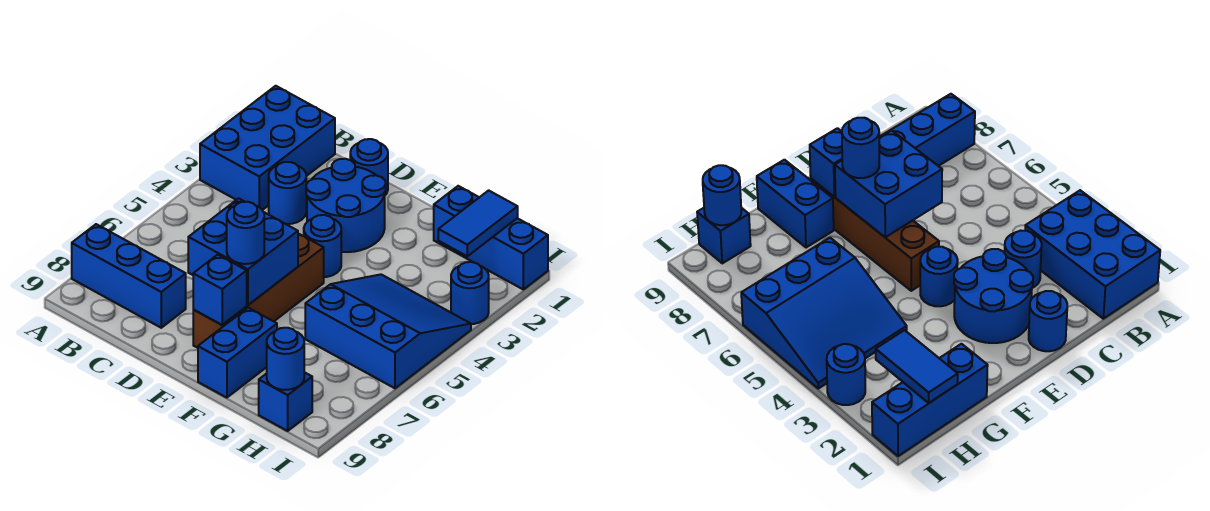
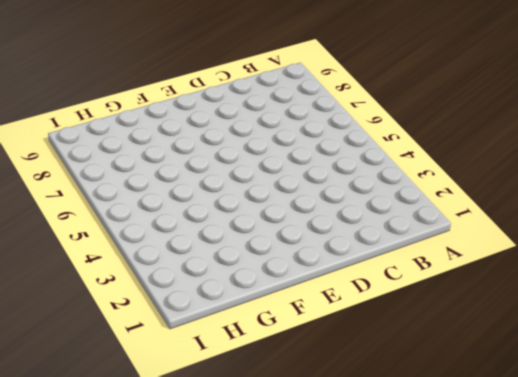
none -> blue 2x3 brick [200,86,335,210]
none -> blue 1x3 brick [72,224,186,328]
none -> blue 1x1 round brick [269,162,306,224]

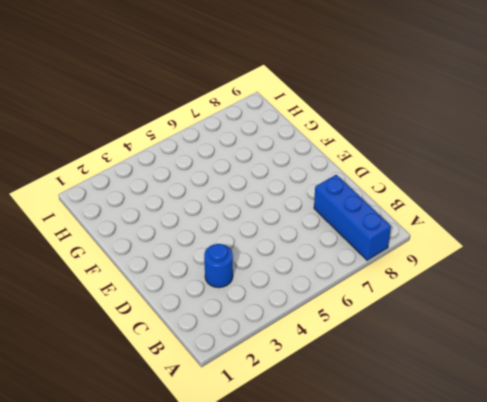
none -> blue 2x3 brick [200,86,335,210]
none -> blue 1x1 round brick [350,139,388,195]
none -> blue 2x2 round brick [306,159,386,252]

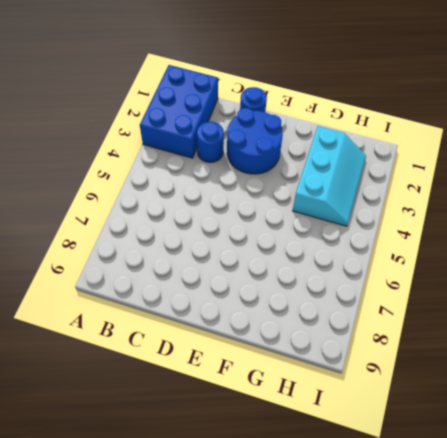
cyan 2x3 slope [293,126,366,226] -> blue 3x3 slope [305,274,471,388]
none -> blue 1x3 brick [72,224,186,328]
none -> blue 1x1 round brick [304,215,341,277]
none -> brown 1x4 brick [193,234,324,348]

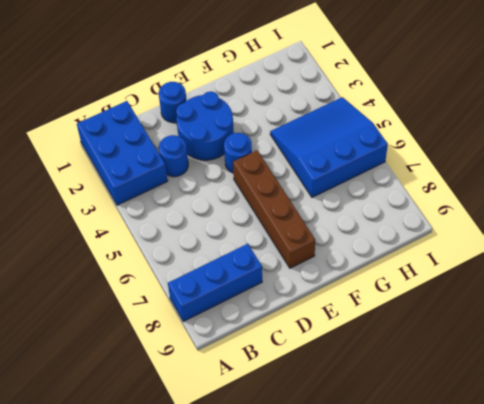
none -> blue 1x2 brick [198,308,277,398]
none -> blue 1x3 brick [434,186,548,289]
none -> blue 1x1 brick [259,372,312,431]

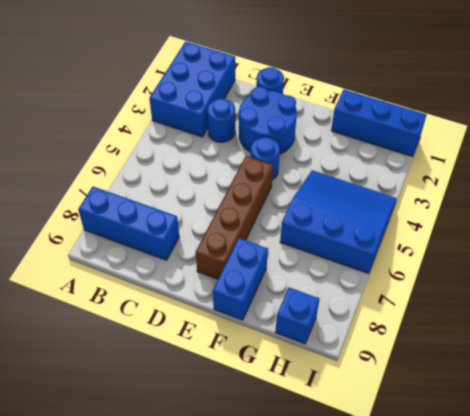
none -> blue 1x1 round brick [451,262,489,324]
none -> blue 2x2 brick [188,198,298,305]
none -> blue 1x1 brick [193,255,247,325]

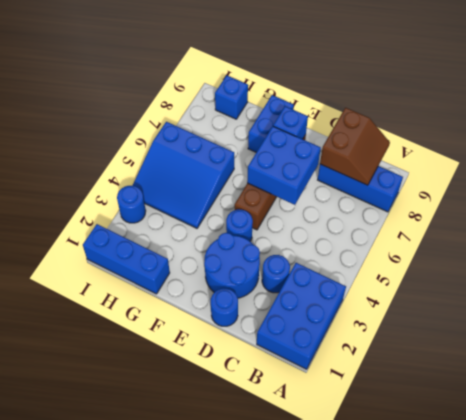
brown 2x2 slope [320,108,390,185] -> none
none -> blue 1x2 tile [438,190,518,256]
none -> blue 1x1 round brick [267,328,304,390]
none -> blue 1x1 round brick [227,202,264,264]

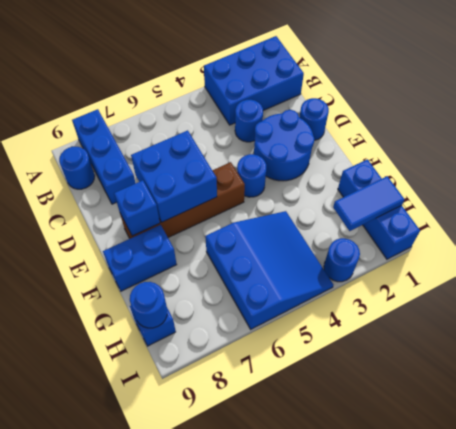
blue 1x1 round brick [59,147,95,189] -> blue 1x1 round brick moved to [227,202,264,264]

